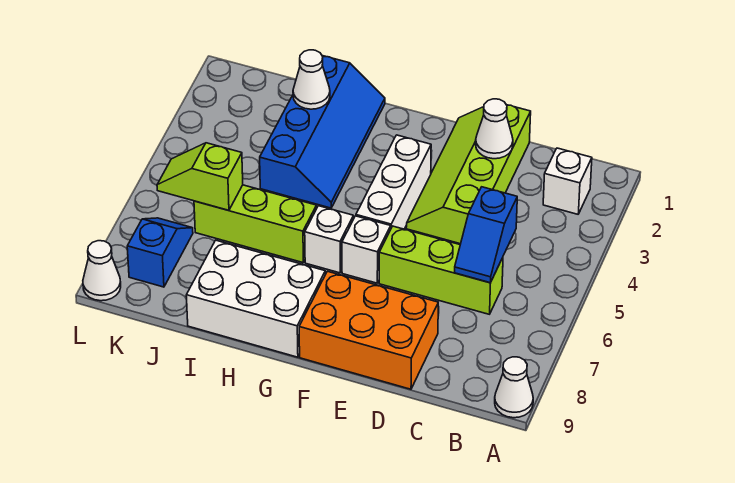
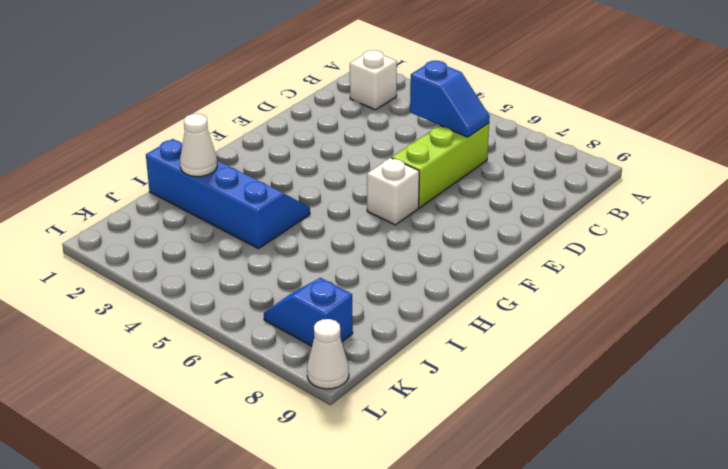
none -> white 1x1 cone [495,357,533,418]
none -> lime 2x4 slope [406,105,531,244]
none -> orange 2x3 brick [299,271,438,389]

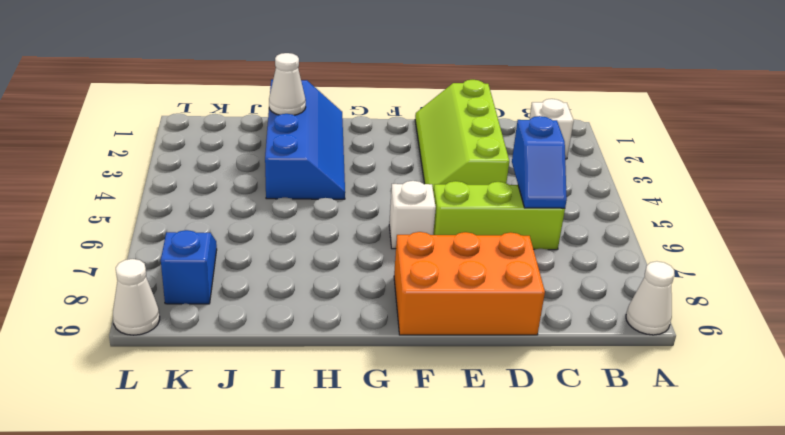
none -> white 1x3 brick [356,135,431,229]
none -> white 1x1 brick [305,206,354,273]
none -> white 2x3 brick [186,240,325,357]

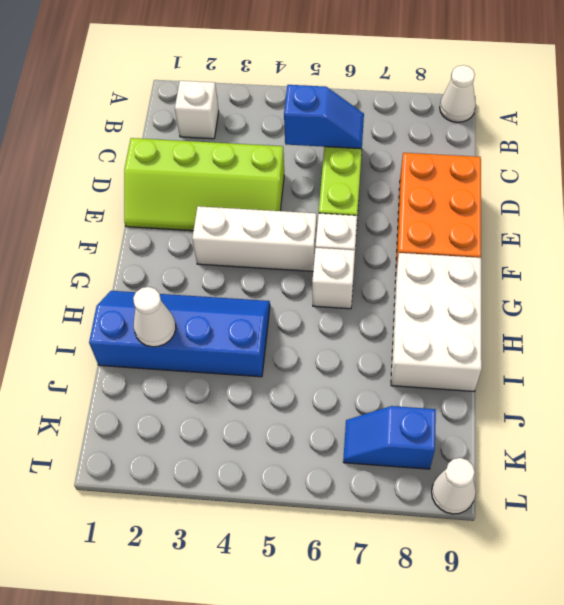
none -> lime 1x3 brick [194,185,317,263]
none -> white 1x1 cone [476,99,513,159]
none -> lime 1x2 slope [157,143,243,210]

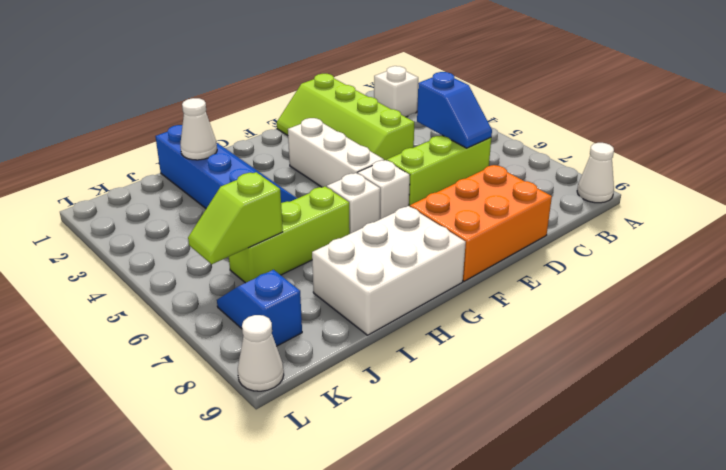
none -> white 1x1 cone [476,99,513,159]

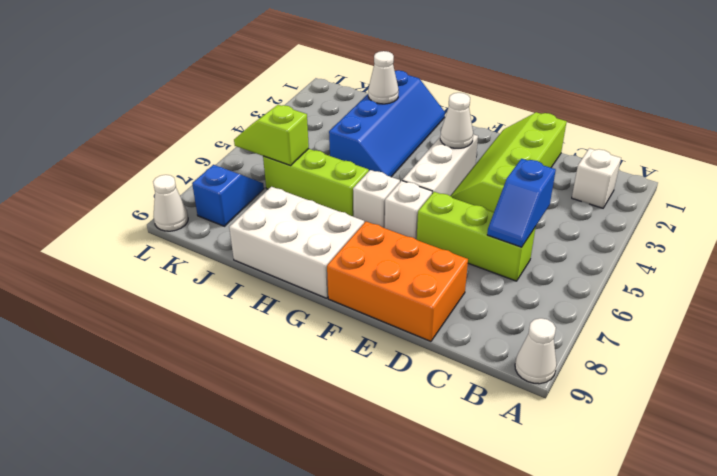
white 1x1 cone [440,93,473,148] -> white 1x1 cone moved to [476,99,513,159]

